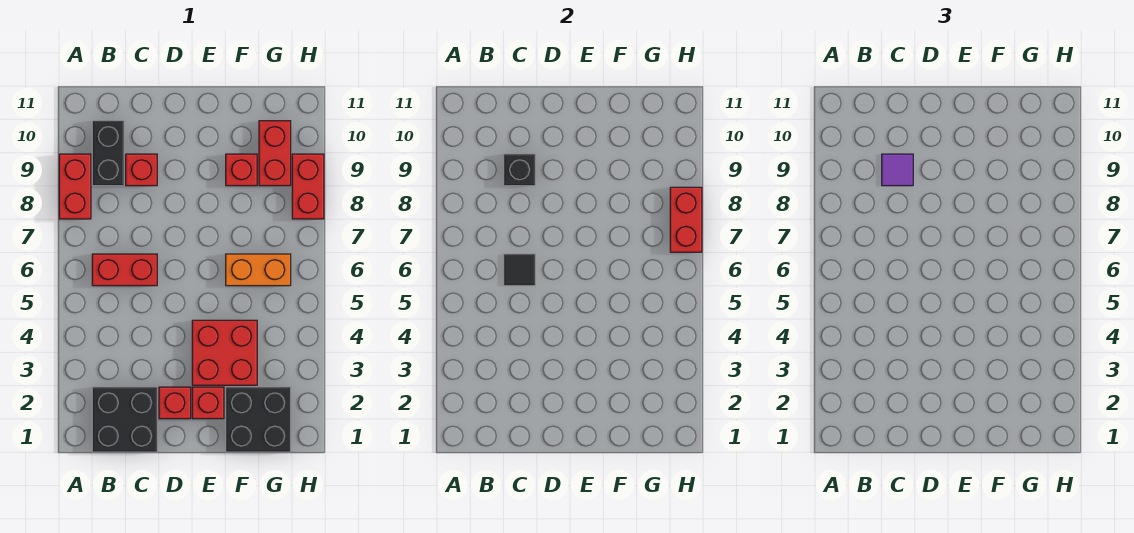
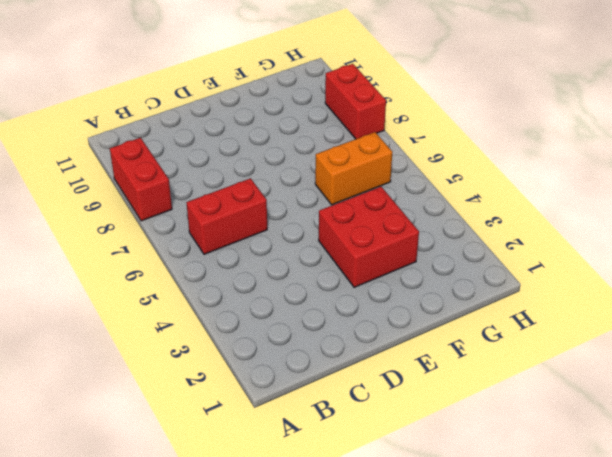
none -> black 2x2 brick [92,387,157,452]
none -> black 1x2 brick [92,121,124,186]
none -> red 1x1 brick [126,154,157,186]

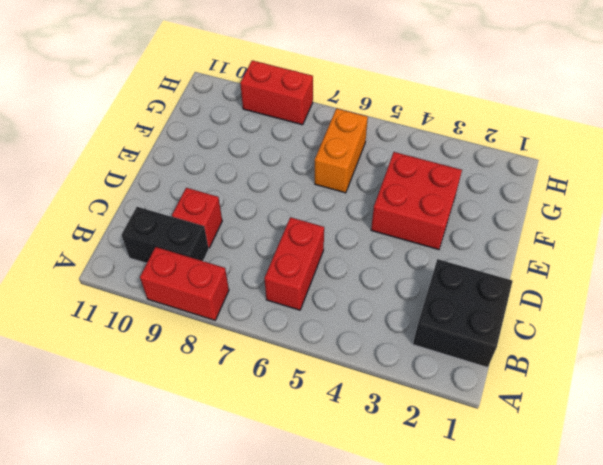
none -> red 1x1 brick [159,387,191,419]
none -> red 1x1 brick [192,387,224,419]
none -> black 2x2 brick [226,387,291,452]

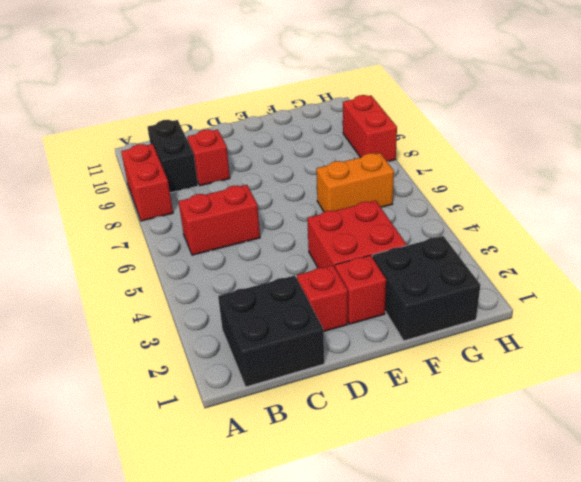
none -> red 1x1 brick [226,154,257,186]
none -> red 1x2 brick [259,121,291,186]
none -> black 1x1 tile [504,254,535,286]

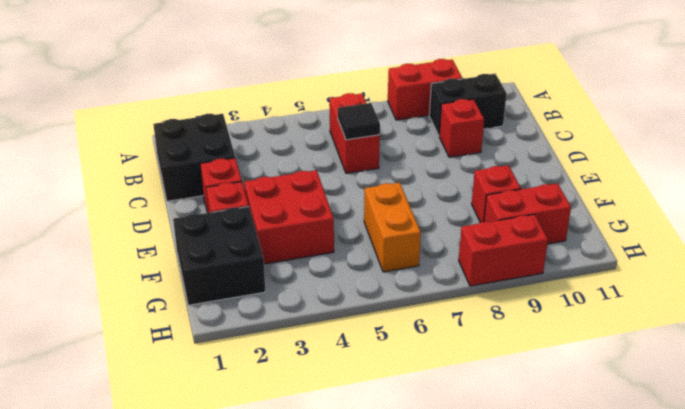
none -> black 1x1 brick [504,154,535,186]
none -> red 1x2 brick [670,187,702,252]
none -> purple 1x1 tile [882,154,913,186]

